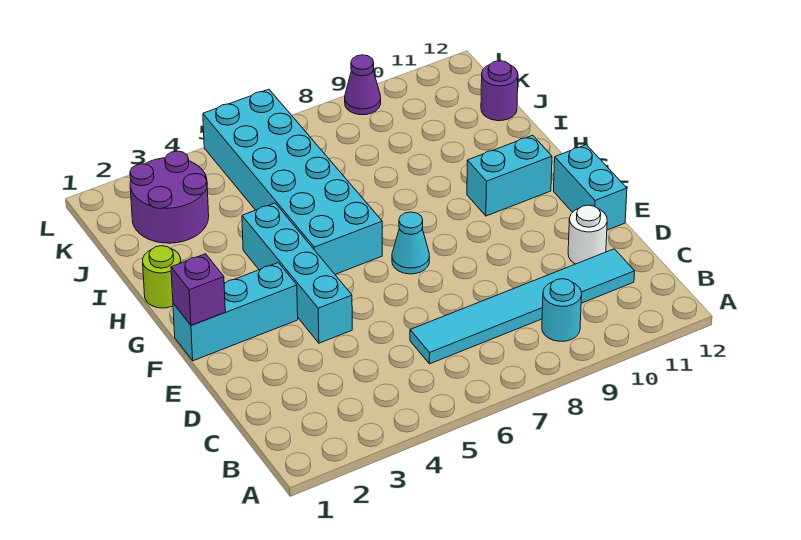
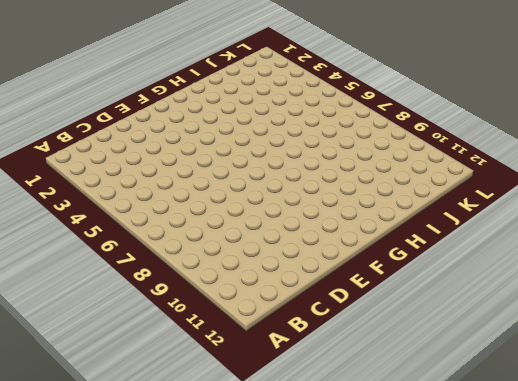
none -> cyan 1x1 round brick [542,279,582,341]
none -> cyan 1x6 tile [410,249,635,364]
none -> white 1x1 round brick [568,205,607,264]

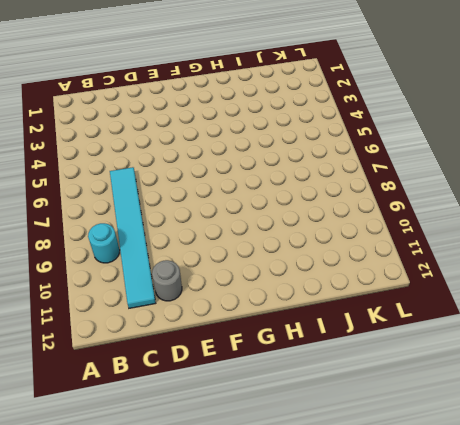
grey 1x1 round brick [152,260,182,301] -> white 1x1 round brick [568,205,607,264]
none -> cyan 1x4 brick [242,203,352,343]
none -> cyan 1x2 brick [554,145,627,230]
none -> cyan 1x3 brick [173,263,298,361]

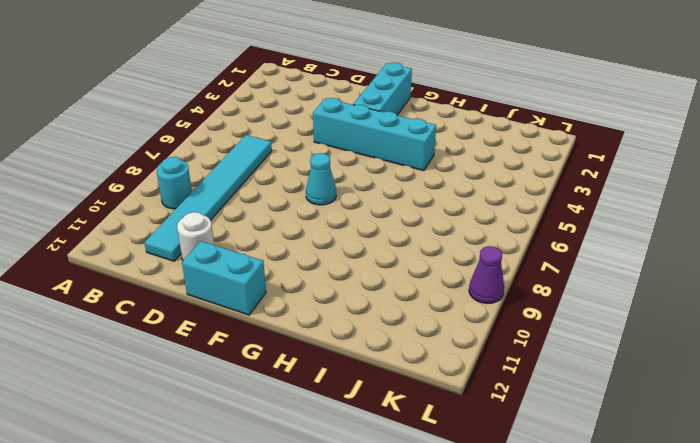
none -> cyan 2x6 brick [203,89,382,274]
none -> cyan 1x2 brick [467,135,552,216]
none -> lime 1x1 round brick [143,246,181,308]

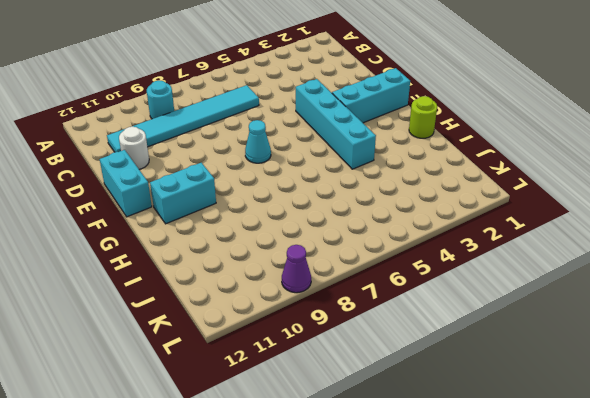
none -> cyan 2x6 brick [203,89,382,274]
none -> purple 2x2 round brick [130,151,209,243]
none -> purple 1x1 round brick [481,61,518,121]

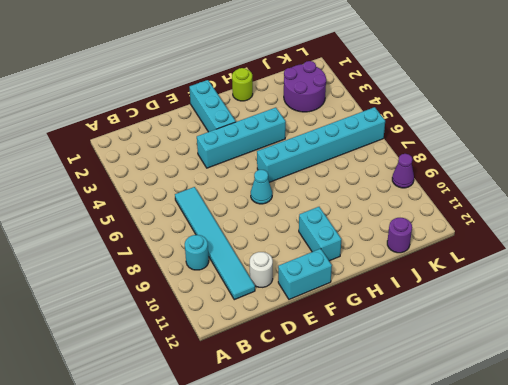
cyan 1x6 brick [257,107,385,182] -> cyan 2x6 brick [203,89,382,274]
none -> purple 1x1 brick [171,254,225,325]

